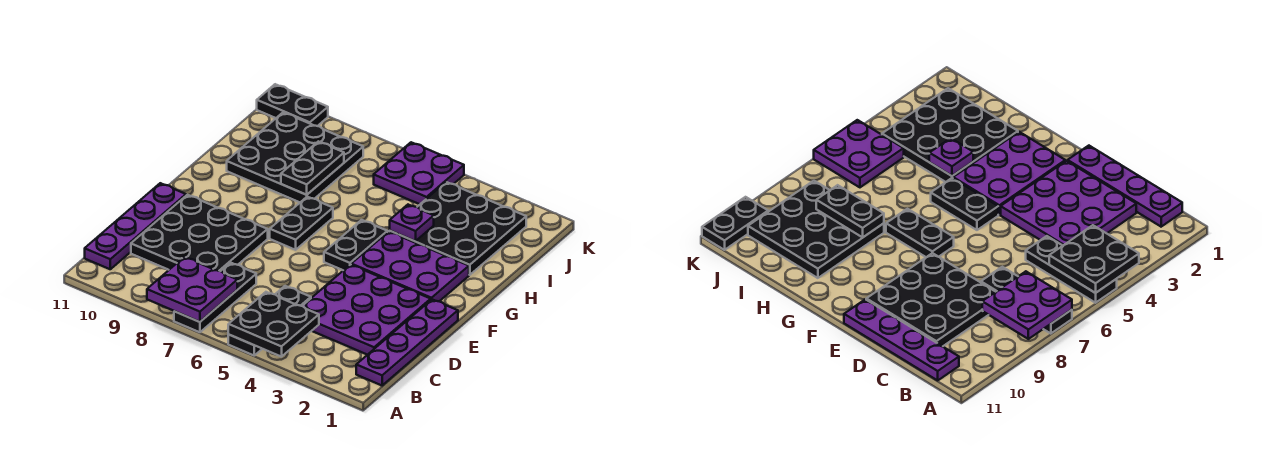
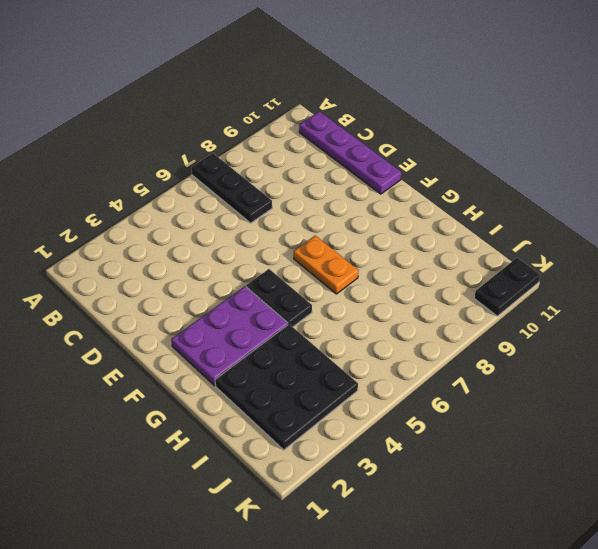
orange 1x2 plate [294,236,359,294] -> black 1x2 plate [270,197,333,250]
none -> black 1x3 plate [228,286,311,355]
none -> purple 1x4 plate [356,299,458,385]
none -> purple 3x3 plate [303,265,431,355]

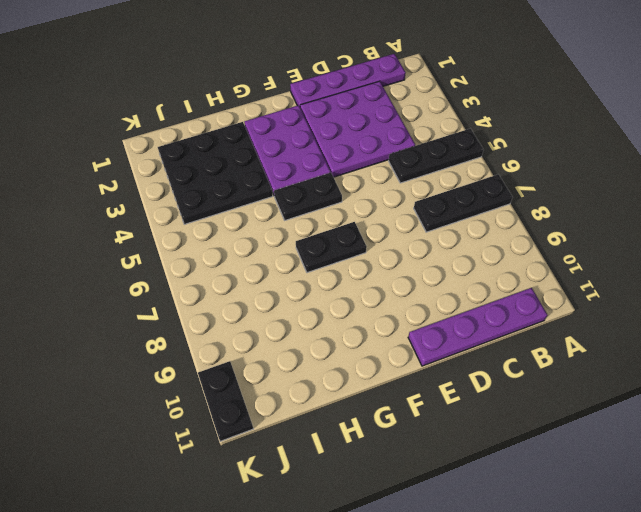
none -> black 3x3 plate [131,195,268,271]
none -> black 3x3 plate [227,112,363,202]
none -> purple 2x2 plate [374,142,464,204]

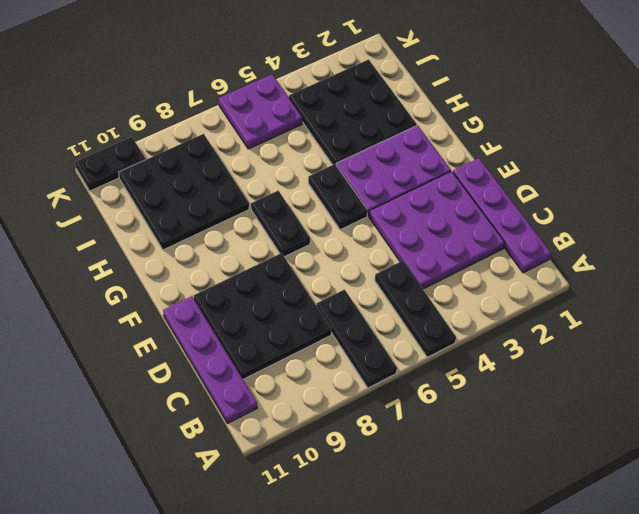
none -> black 2x2 plate [228,292,319,357]
none -> purple 2x2 plate [147,257,237,322]
none -> purple 1x1 plate [390,205,434,241]

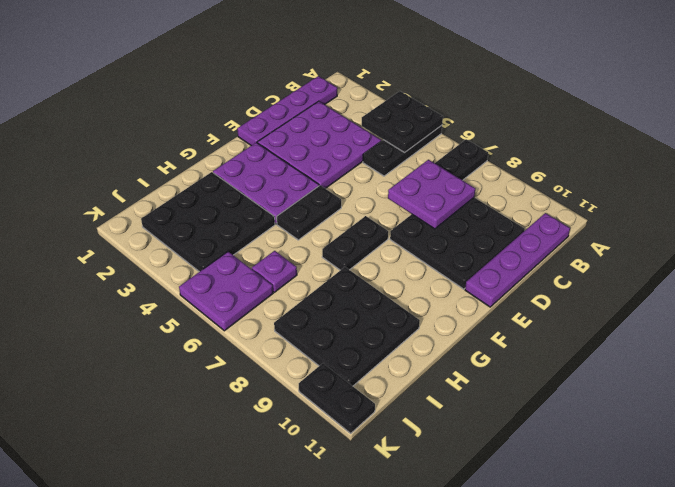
purple 2x2 plate [388,160,475,229] -> purple 2x2 plate moved to [147,257,237,322]
purple 1x1 plate [252,251,297,292] -> purple 1x1 plate moved to [390,205,434,241]
none -> black 1x2 plate [281,141,344,195]

